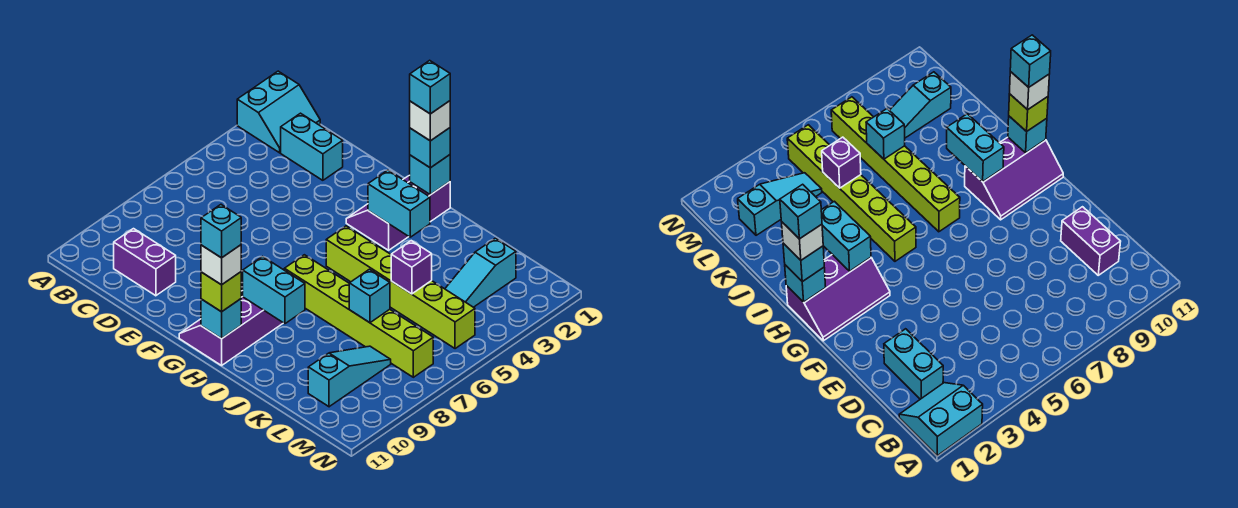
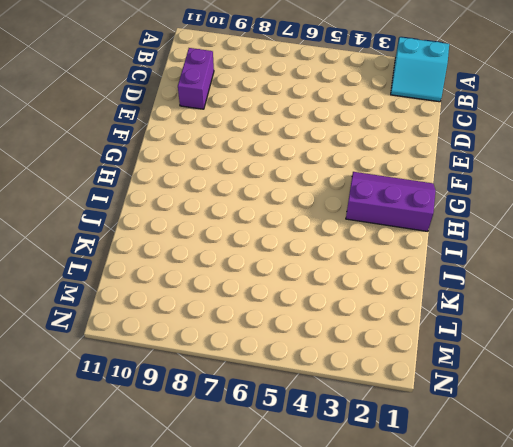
none -> cyan 1x2 brick [281,113,343,180]
none -> purple 2x3 slope [179,291,283,365]
none -> lime 1x6 brick [326,226,475,349]

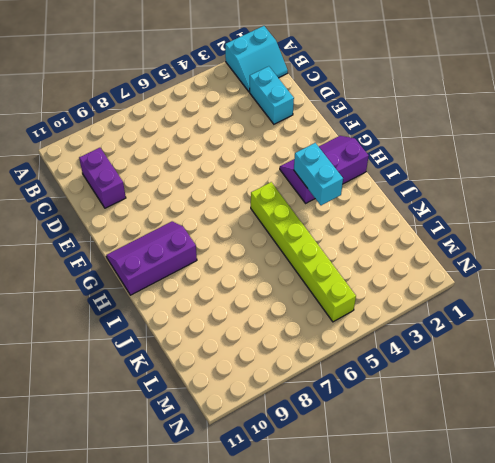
none -> lime 1x6 brick [284,255,433,377]
none -> cyan 1x3 slope [445,238,516,307]
none -> cyan 1x3 slope [308,346,391,407]

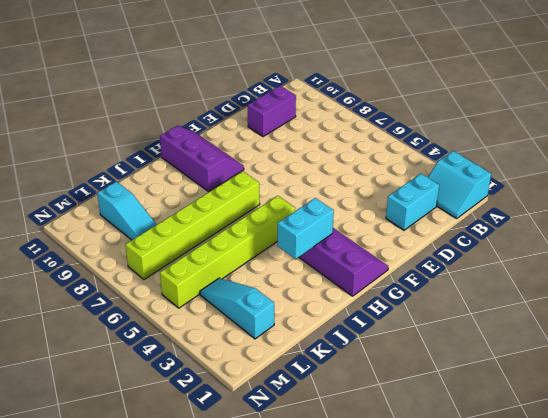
none -> cyan 1x1 brick [410,155,450,195]
none -> cyan 1x2 brick [243,257,305,324]
none -> cyan 1x1 brick [201,299,241,339]

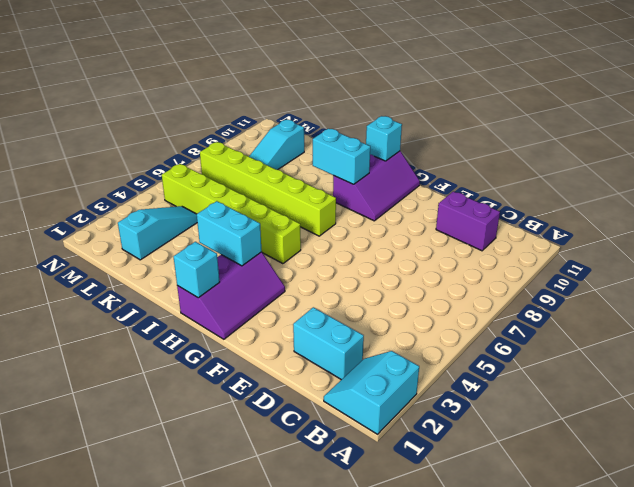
none -> purple 1x1 brick [391,241,432,294]
none -> cyan 1x1 brick [349,269,390,323]
none -> cyan 1x1 brick [410,128,450,168]

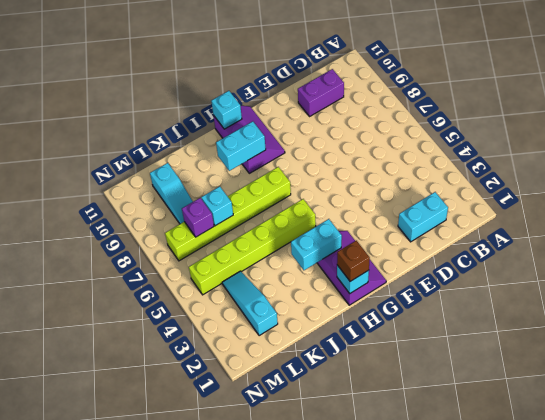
brown 1x1 brick [337,241,370,281] -> cyan 1x1 brick [410,128,450,168]
purple 1x1 brick [182,198,214,237] -> purple 1x1 brick moved to [391,241,432,294]
none -> cyan 2x2 slope [237,71,320,153]
none -> lime 1x1 brick [201,272,241,312]
none -> white 1x1 brick [410,101,450,141]

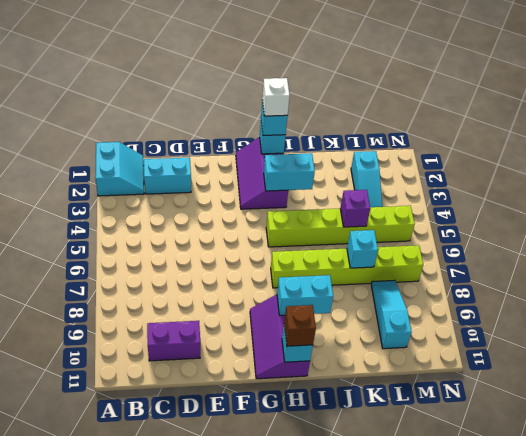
brown 1x1 brick [284,305,316,346] -> lime 1x1 brick [201,272,241,312]
none -> white 1x1 brick [201,245,241,285]
none -> cyan 1x1 brick [410,60,450,114]
none -> cyan 1x1 brick [201,205,241,258]

